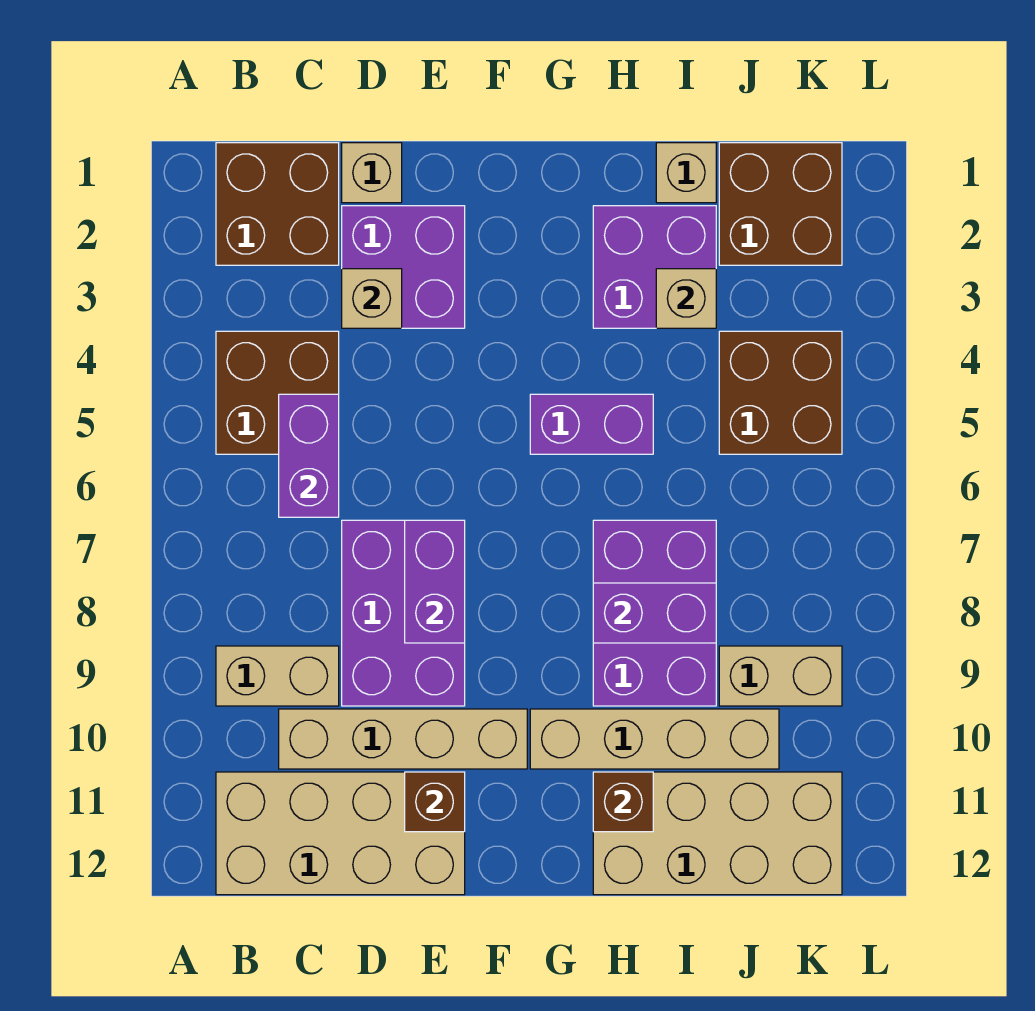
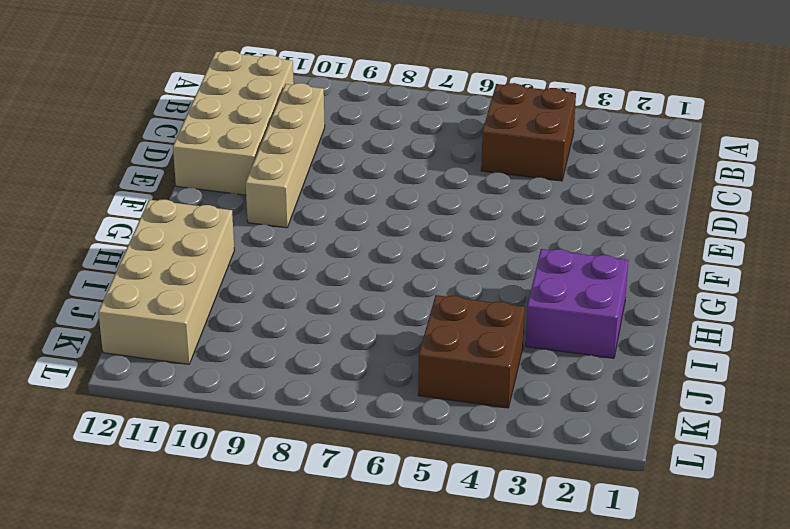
none -> brown 2x2 brick [216,143,339,265]
none -> tan 1x2 brick [216,646,339,706]
none -> tan 1x1 brick [342,143,402,203]

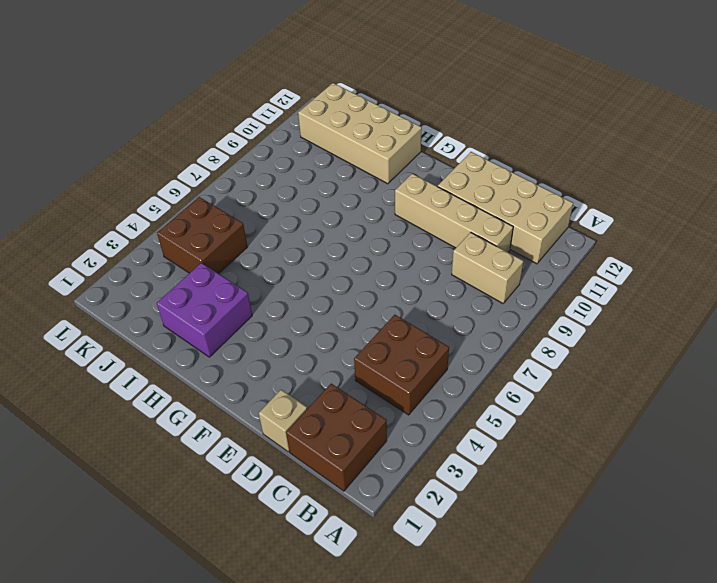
none -> purple 2x2 brick [342,206,465,328]
none -> purple 2x3 brick [342,520,465,706]
none -> purple 1x2 brick [530,394,653,454]

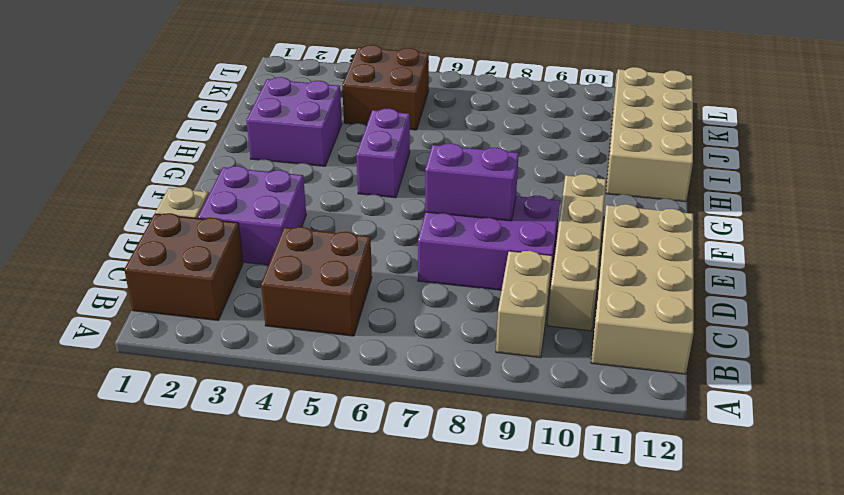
none -> tan 1x4 brick [530,709,779,769]
none -> purple 2x3 brick [593,520,716,706]
none -> tan 1x1 brick [656,143,716,203]

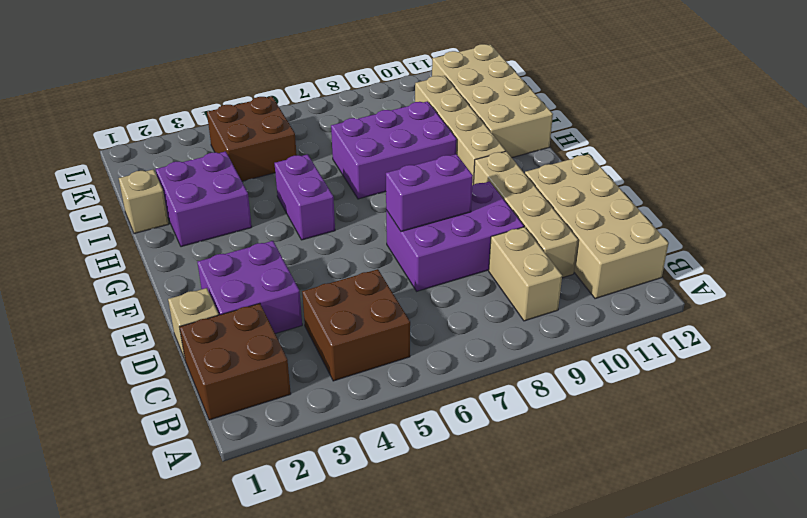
none -> brown 2x2 brick [719,143,842,265]
none -> tan 1x2 brick [719,646,842,706]
none -> purple 1x2 brick [279,394,339,517]

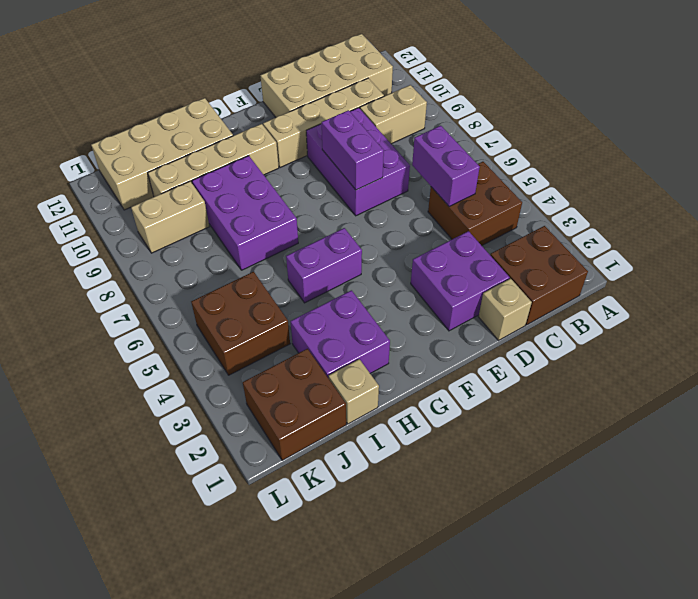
none -> tan 1x1 brick [342,269,402,328]
none -> brown 1x1 brick [405,772,465,832]
none -> purple 1x2 brick [593,583,716,643]

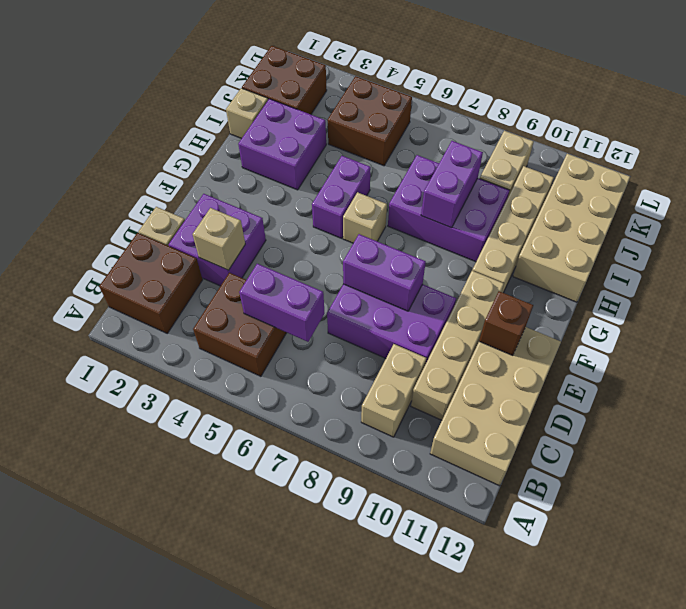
tan 1x1 brick [343,192,387,243] -> tan 1x1 brick moved to [656,269,716,328]
none -> brown 1x1 brick [593,772,653,832]

